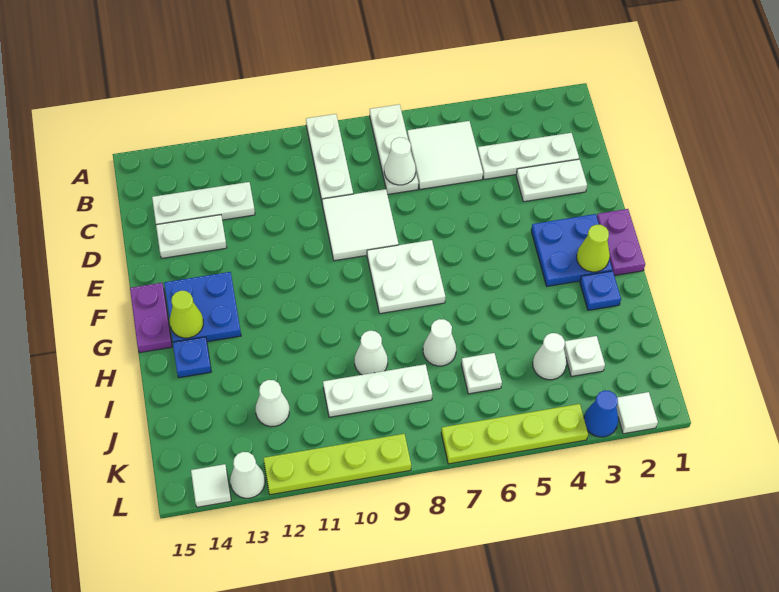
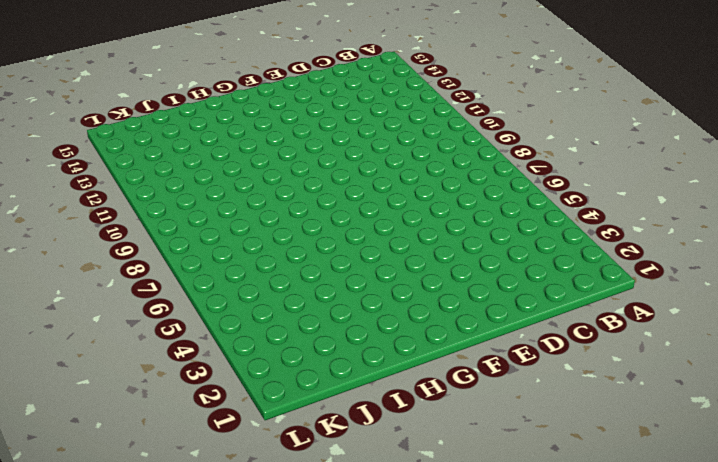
none -> white 1x3 plate [370,104,418,194]
none -> white 1x3 plate [306,114,353,201]
none -> white 2x2 tile [407,121,483,189]
none -> white 1x3 plate [478,133,579,179]

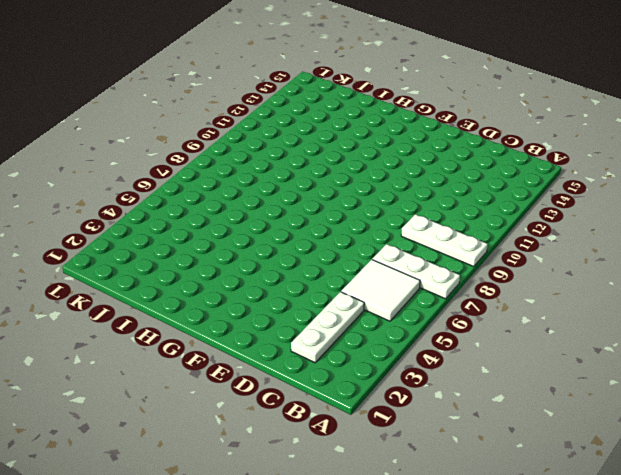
none -> white 1x3 plate [152,182,255,225]
none -> white 1x2 plate [516,159,587,202]
none -> white 2x2 tile [322,189,399,261]
none -> white 1x2 plate [156,215,227,258]

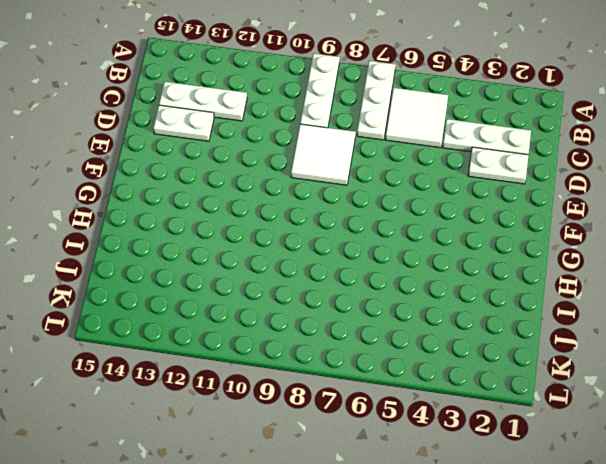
none -> purple 1x2 plate [597,209,645,275]
none -> blue 2x2 plate [531,214,612,286]
none -> white 2x2 plate [367,240,445,314]
none -> blue 2x2 plate [164,272,241,342]

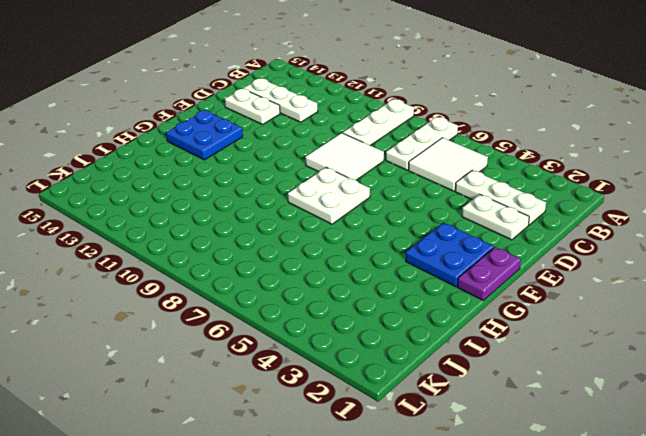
none -> purple 1x2 plate [130,283,172,353]
none -> blue 1x1 plate [580,271,621,310]
none -> blue 1x1 plate [173,337,211,378]
none -> white 1x1 cone [423,319,456,366]

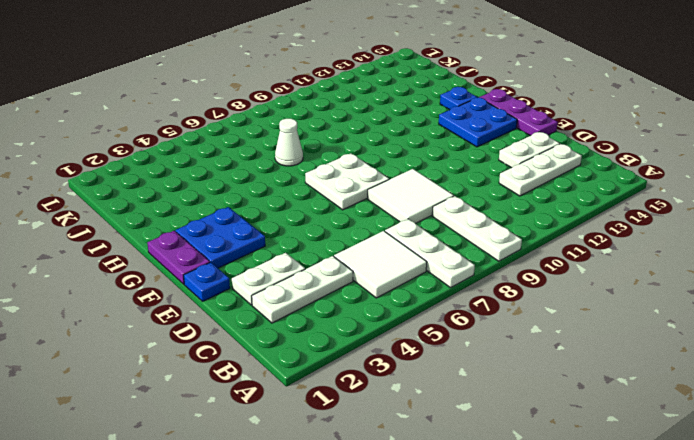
blue 1x1 plate [184,262,230,301] -> blue 1x1 plate moved to [580,271,621,310]
purple 1x3 plate [480,89,558,136] -> purple 1x2 plate [130,283,172,353]
none -> white 1x1 cone [355,331,388,375]
none -> white 1x1 plate [564,336,605,376]
none -> white 1x1 cone [533,333,567,380]
none -> white 1x1 plate [461,353,502,394]

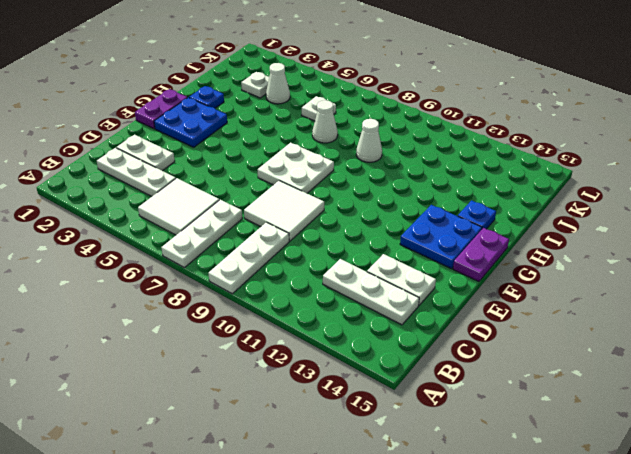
none -> white 1x3 plate [323,364,432,417]
none -> white 1x1 cone [256,380,289,427]
none -> white 1x1 tile [616,392,658,434]
none -> blue 1x1 cone [584,390,618,437]

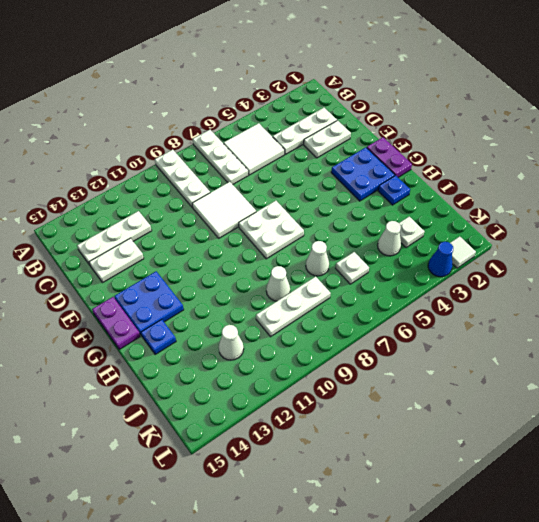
none -> lime 1x4 plate [441,404,588,464]
none -> lime 1x4 plate [263,434,411,495]
none -> white 1x1 cone [230,452,265,498]
none -> white 1x1 tile [191,464,231,507]

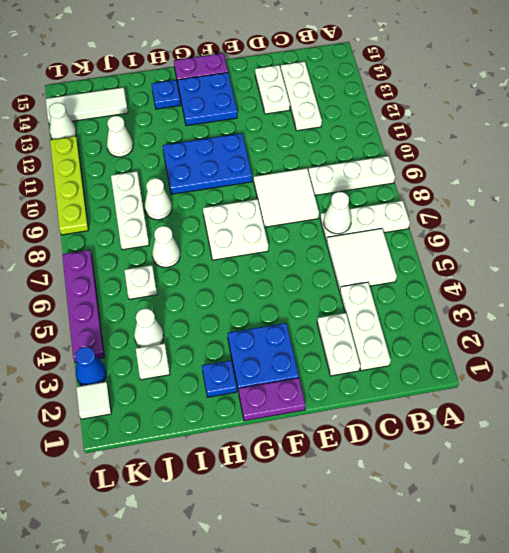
blue 2x3 plate [163,133,252,194] -> none
white 1x3 tile [46,87,128,124] -> white 1x1 tile [191,464,231,507]
purple 1x4 plate [62,250,104,362] -> lime 1x4 plate [441,404,588,464]
none -> lime 1x1 cone [577,225,610,272]
none -> lime 1x1 cone [170,291,203,338]

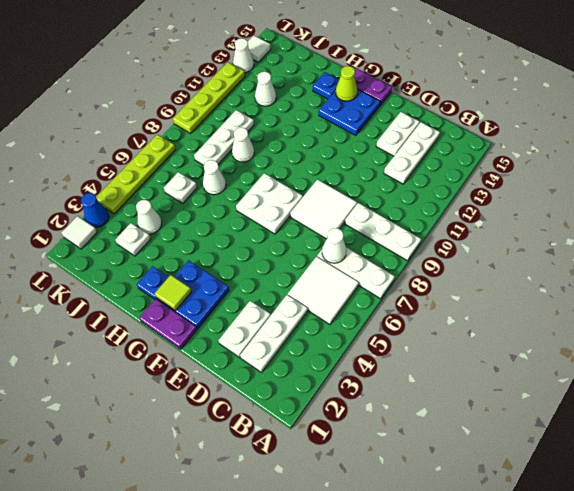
lime 1x1 tile [155,275,191,311] -> lime 1x1 cone [577,225,610,272]

